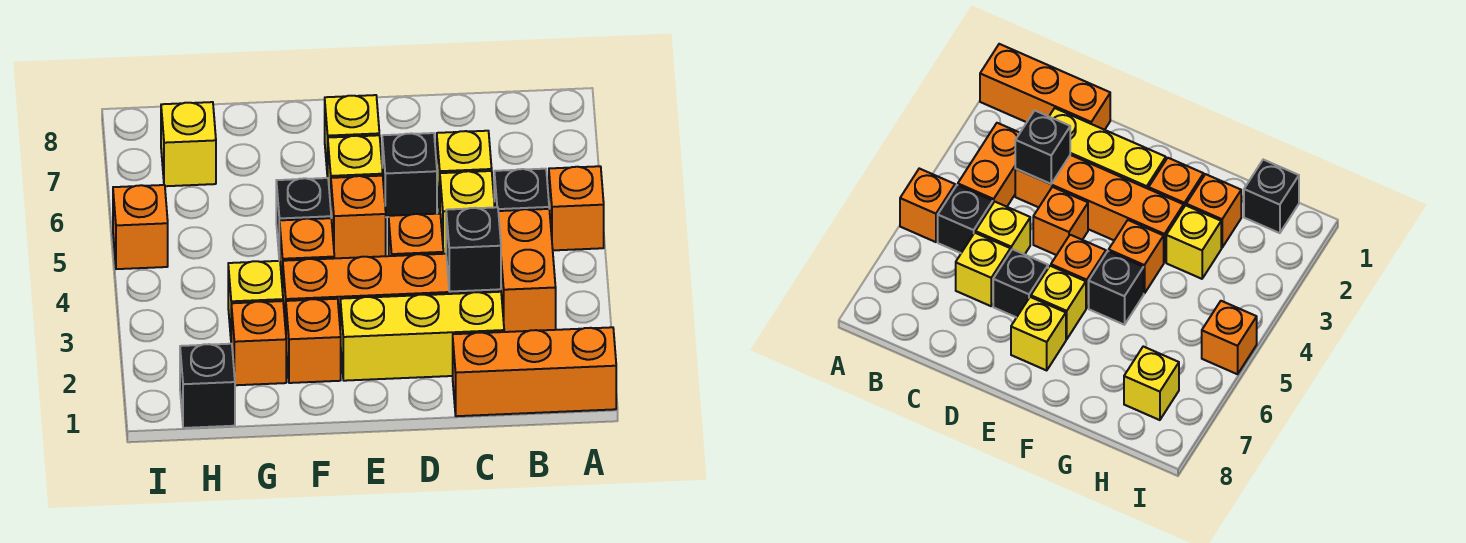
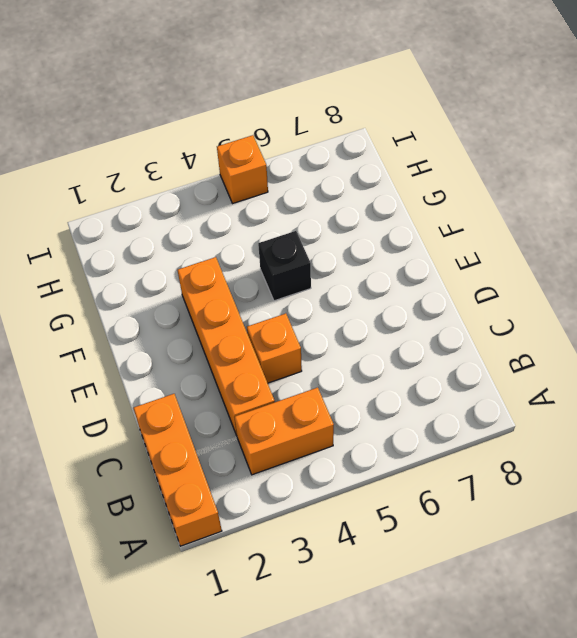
none -> orange 1x1 brick [549,166,604,250]
none -> black 1x1 brick [494,169,549,211]
none -> yellow 1x3 brick [340,292,504,381]

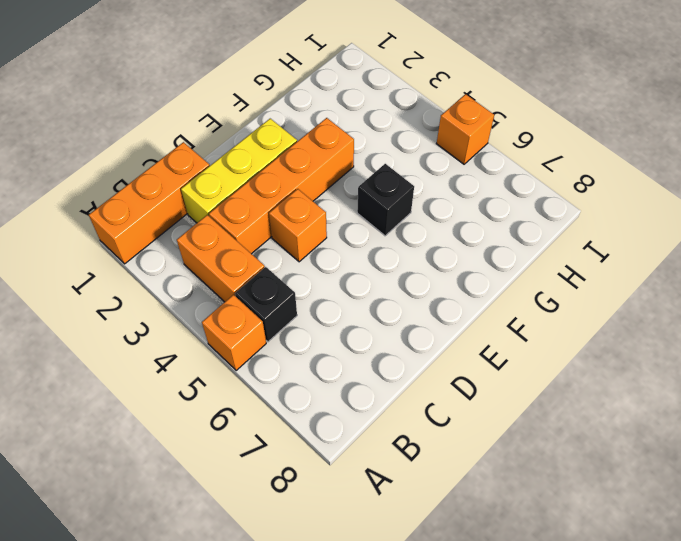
none -> yellow 1x1 brick [440,171,495,254]
none -> yellow 1x1 brick [437,131,492,212]
none -> black 1x1 brick [382,133,437,217]

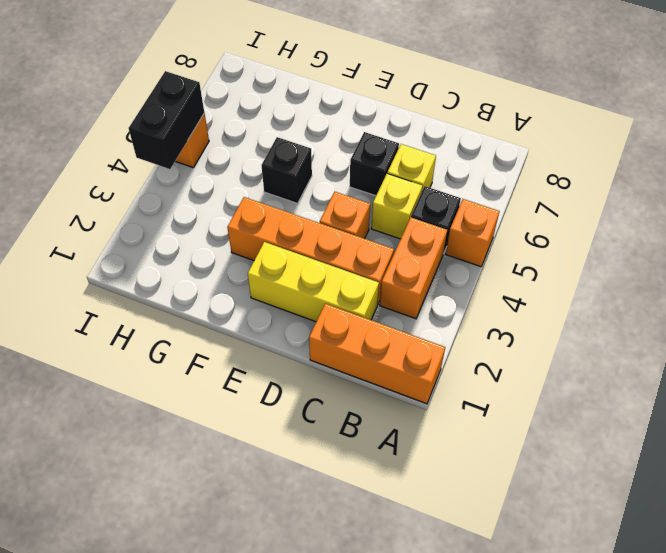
black 1x2 brick [129,71,204,169] -> none
none -> orange 1x1 brick [331,176,386,258]
none -> yellow 1x1 brick [328,135,383,206]
none -> yellow 1x1 brick [325,95,379,178]

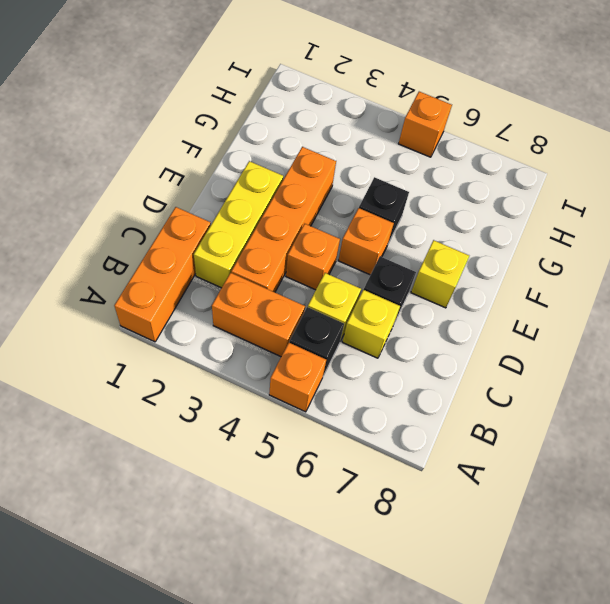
none -> yellow 1x1 brick [328,135,383,206]
none -> orange 1x1 brick [286,299,341,383]
none -> orange 1x1 brick [280,218,334,291]

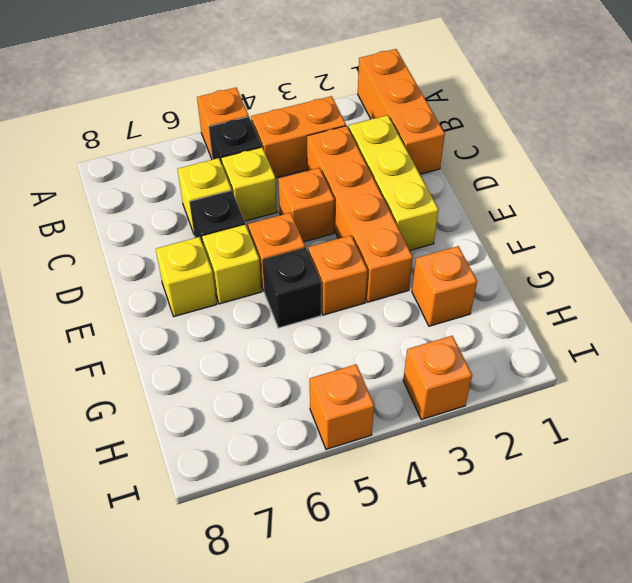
orange 1x1 brick [403,336,472,420] -> orange 1x1 brick moved to [286,299,341,383]
none -> yellow 1x1 brick [228,261,283,336]
none -> black 1x1 brick [180,344,235,428]
none -> yellow 1x1 brick [161,102,216,186]

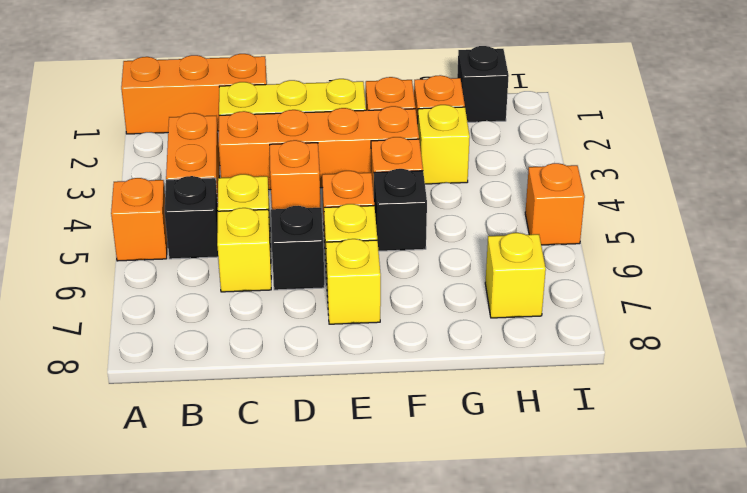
none -> black 1x1 brick [446,207,501,292]

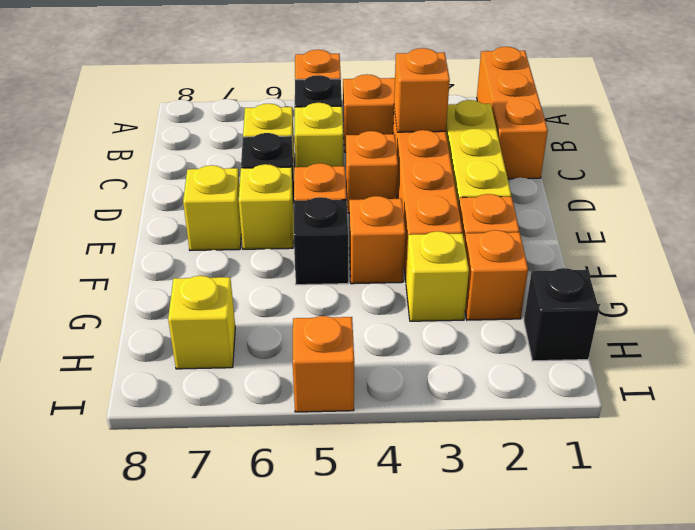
orange 1x1 brick [394,48,450,132] -> black 1x1 brick [446,207,501,292]

